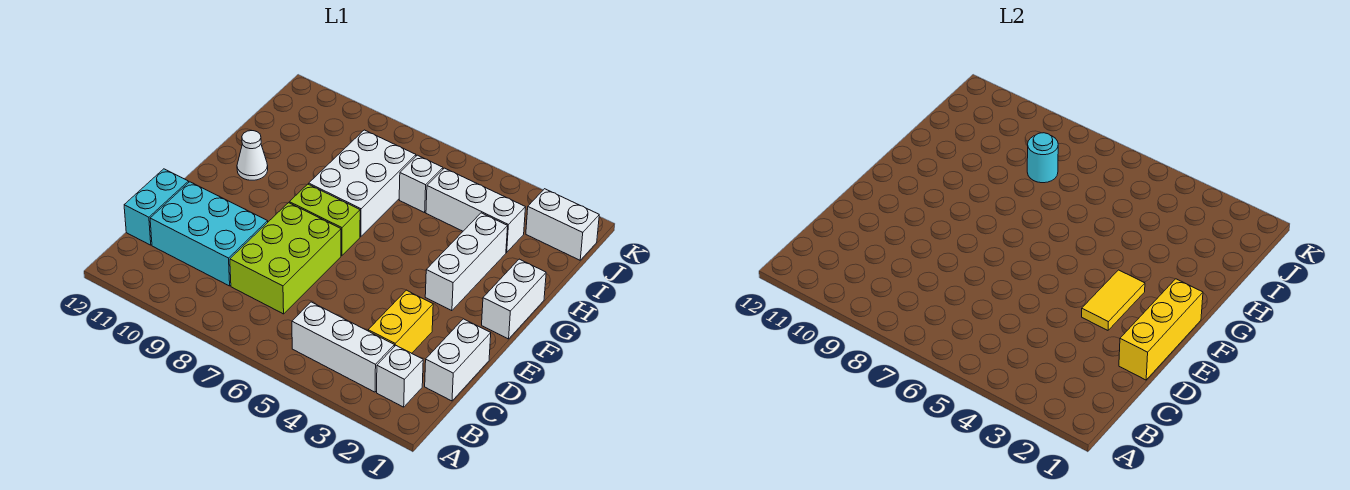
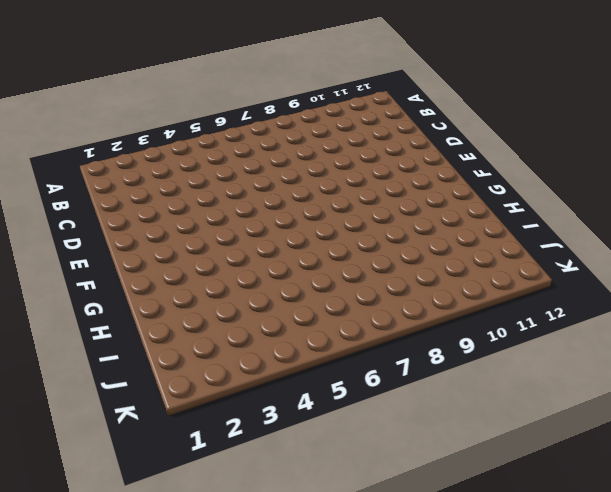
none -> white 1x1 brick [377,346,423,407]
none -> white 1x3 brick [292,302,394,392]
none -> white 1x2 brick [425,319,491,401]

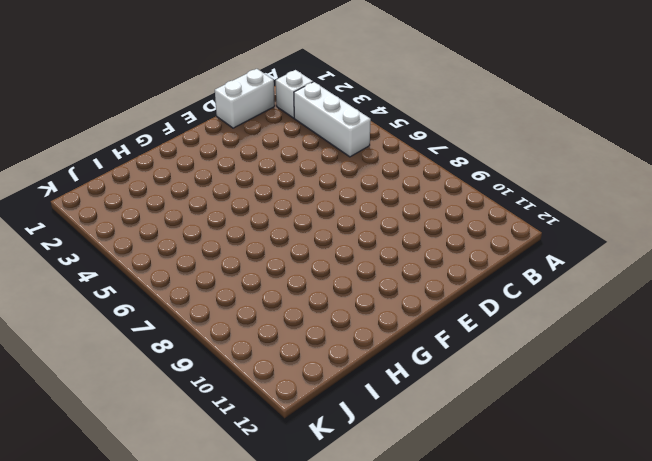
none -> yellow 1x2 brick [368,290,433,353]
none -> lime 2x3 brick [230,203,341,314]
none -> cyan 2x3 brick [150,182,268,286]

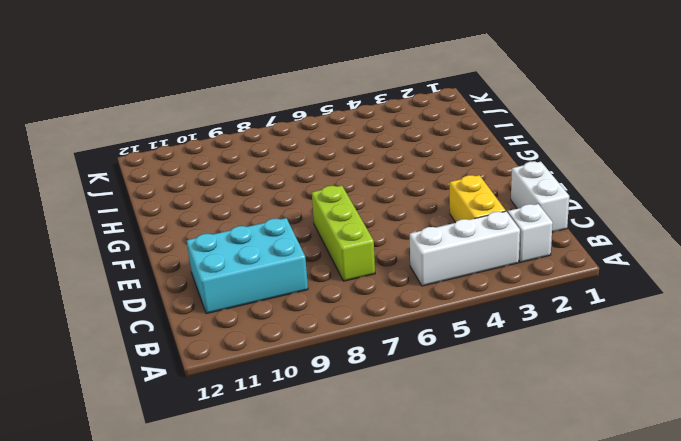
lime 1x3 brick [312,186,375,281] -> lime 2x3 brick [230,203,341,314]
none -> cyan 1x2 brick [124,169,189,245]
none -> white 1x2 brick [482,259,546,339]
none -> white 1x3 brick [425,213,508,311]

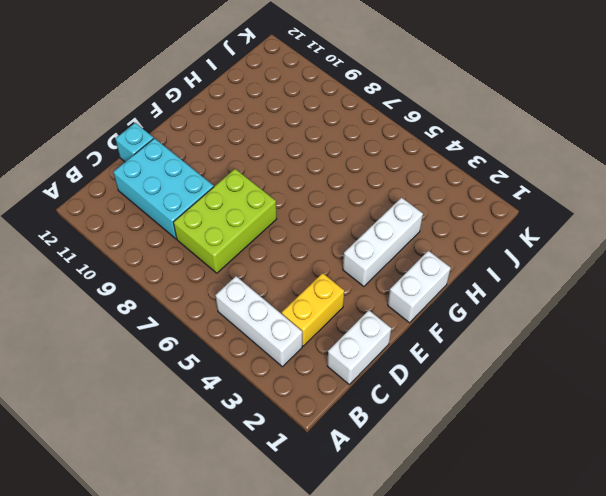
cyan 1x1 brick [115,123,154,162] -> cyan 1x2 brick [124,169,189,245]
none -> white 1x1 brick [377,346,423,407]
none -> lime 1x2 brick [289,184,360,255]
none -> white 2x3 brick [309,130,416,237]

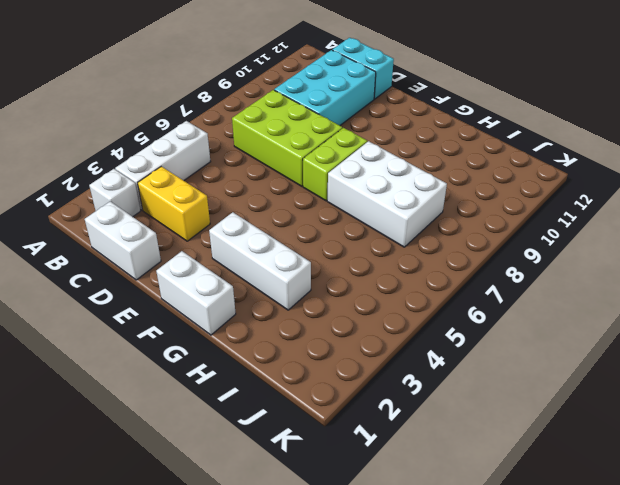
none -> white 1x1 cone [237,131,268,180]
none -> white 1x3 brick [426,168,526,252]
none -> white 1x1 brick [399,155,443,213]

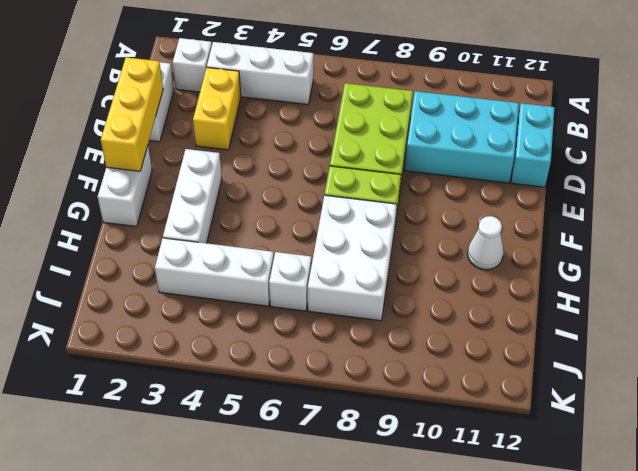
none -> white 1x2 brick [526,189,599,260]
none -> yellow 1x2 tile [1082,270,1145,330]
none -> cyan 1x1 round brick [1027,133,1058,183]

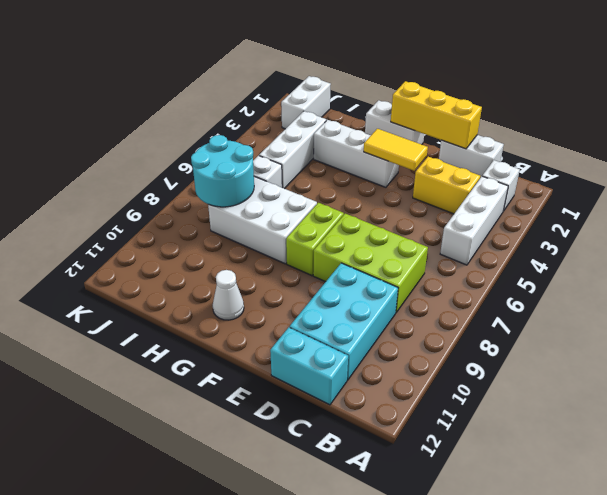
cyan 2x2 round brick [191,135,254,207] -> cyan 1x1 round brick [1027,133,1058,183]

